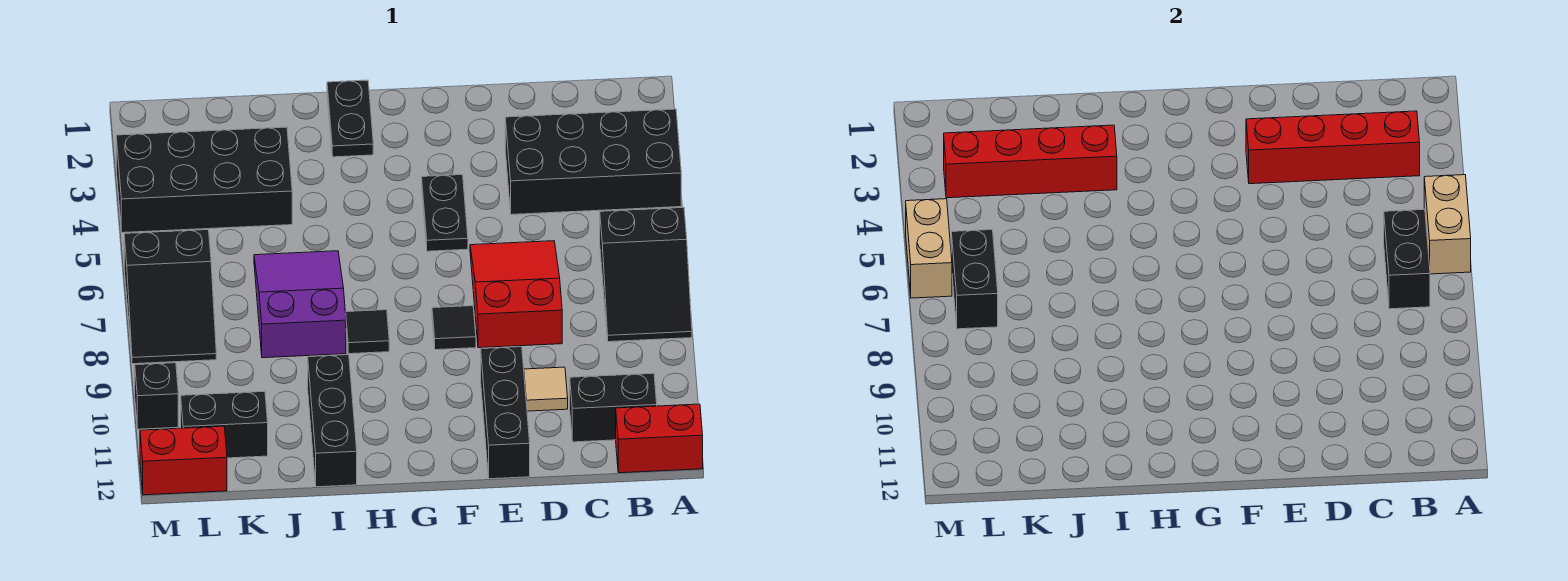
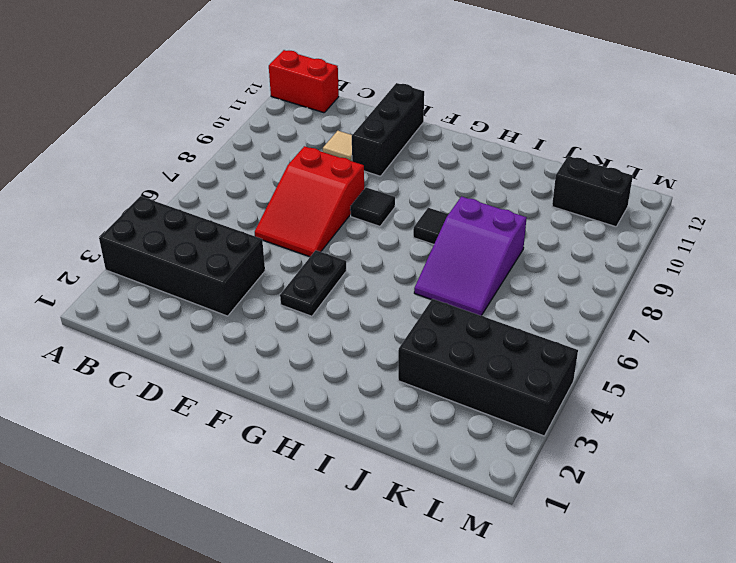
none -> black 2x3 slope [600,207,692,342]
none -> black 1x2 brick [570,373,657,442]
none -> black 1x2 plate [327,80,373,157]

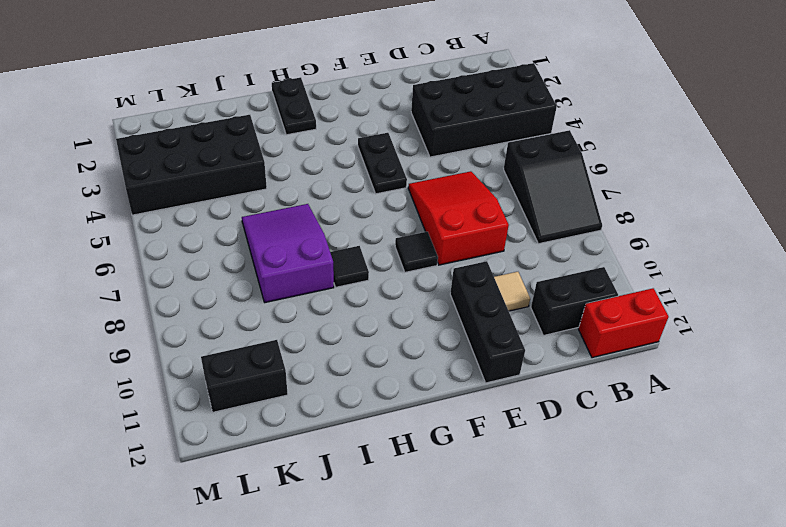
none -> black 1x3 brick [308,355,357,487]
none -> black 2x3 slope [124,230,216,364]
none -> red 1x2 brick [140,426,227,495]

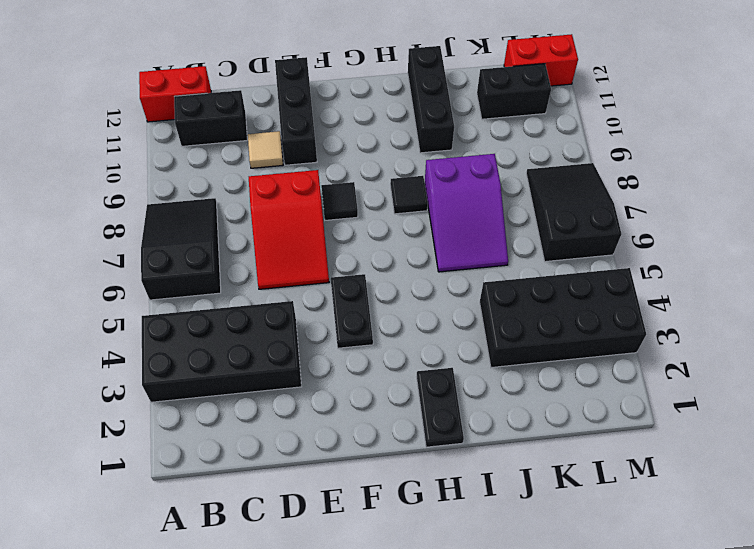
none -> black 1x1 brick [135,363,178,429]
none -> tan 1x2 brick [1424,175,1471,274]
none -> red 1x4 brick [1246,111,1420,184]

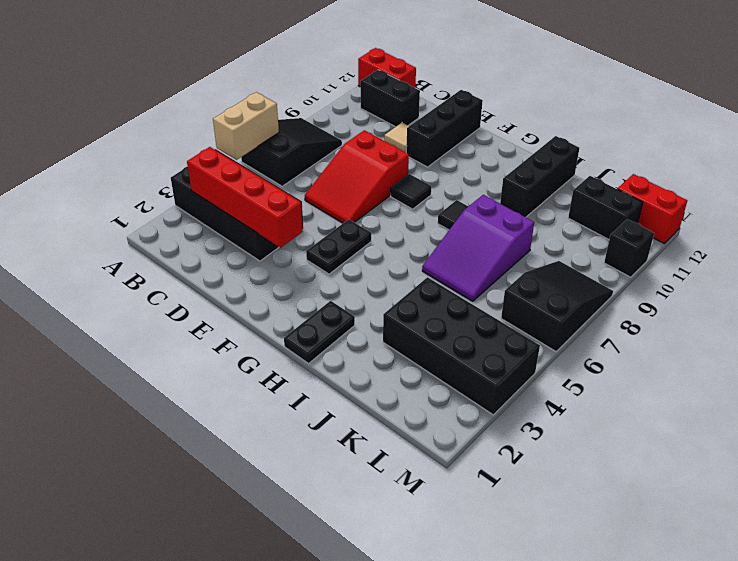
none -> black 1x2 brick [1384,209,1430,309]
none -> red 1x4 brick [944,125,1117,198]
none -> black 1x2 brick [951,230,998,329]

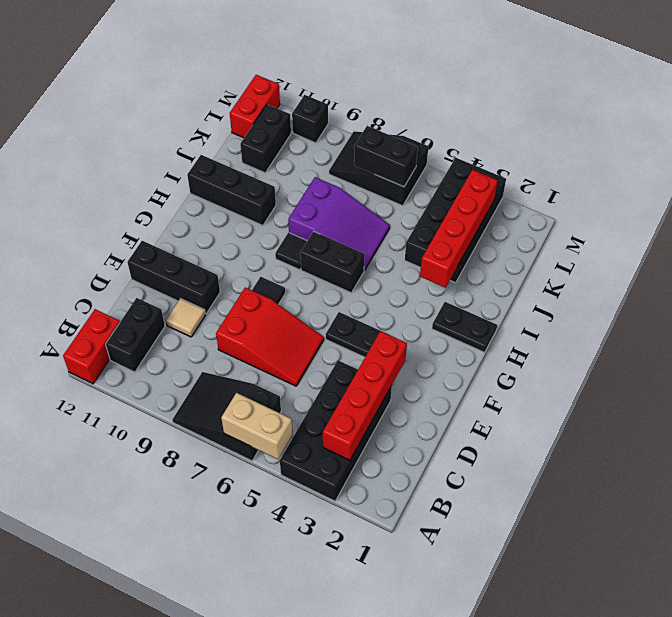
black 1x2 brick [300,231,365,293] -> black 1x2 brick moved to [1384,209,1430,309]
none -> tan 1x2 brick [906,199,952,298]

